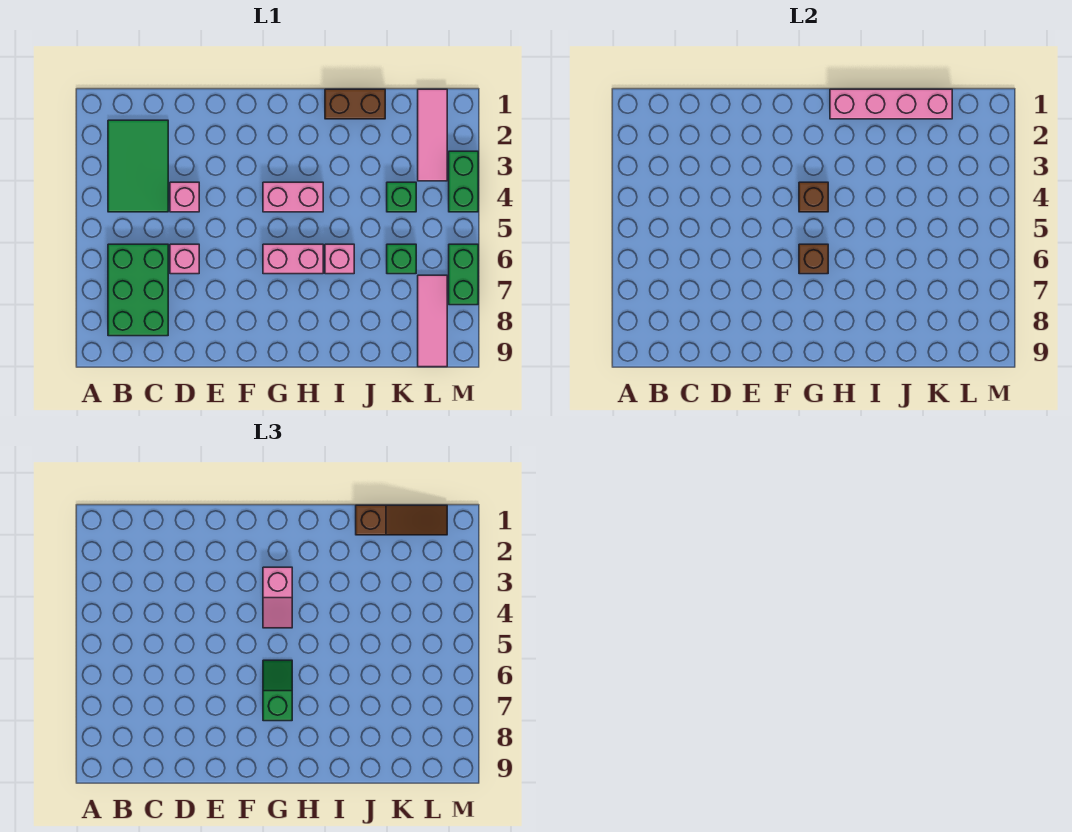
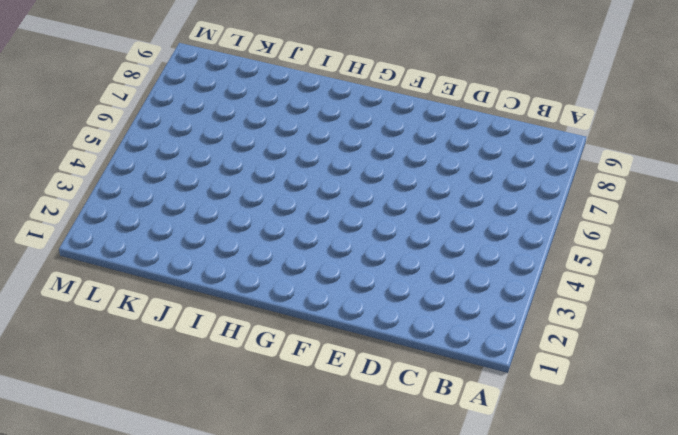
none -> green 2x3 tile [108,120,168,212]
none -> green 2x3 brick [108,244,168,336]
none -> pink 1x1 brick [170,182,199,212]

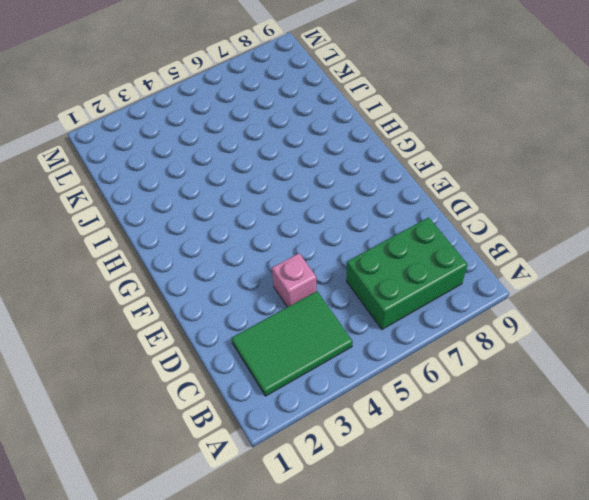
none -> pink 1x1 brick [170,244,199,274]
none -> pink 1x2 brick [263,182,323,212]
none -> pink 1x2 brick [263,244,323,274]

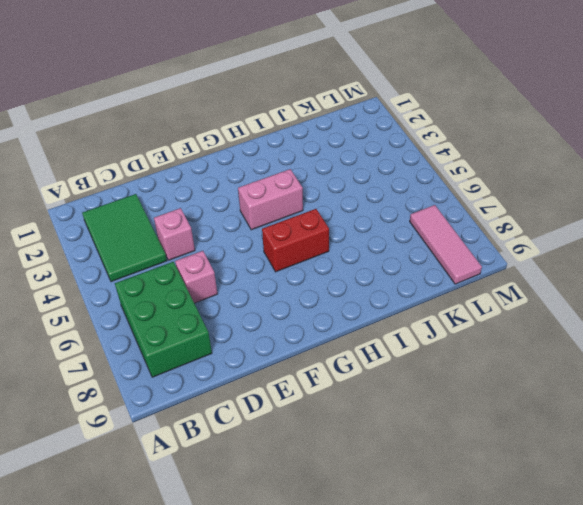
red 1x2 brick [262,209,329,272] -> pink 1x2 brick [263,244,323,274]
none -> brown 1x2 brick [325,89,385,119]
none -> pink 1x1 brick [325,244,354,274]
none -> green 1x1 brick [387,182,416,212]

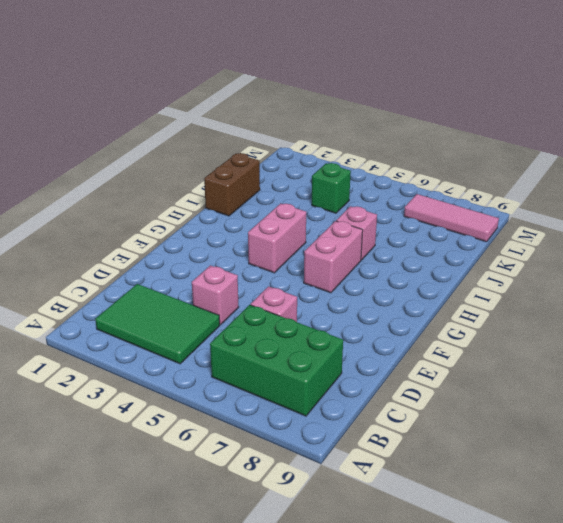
none -> green 1x1 brick [387,244,416,274]
none -> pink 1x3 tile [418,89,447,181]
none -> green 1x2 brick [449,151,478,212]

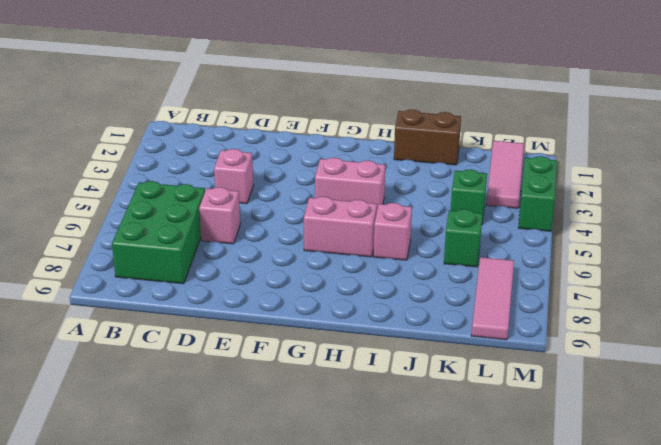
none -> green 2x3 tile [108,120,168,212]
none -> green 1x2 brick [449,244,478,305]
none -> brown 1x1 brick [799,182,828,212]

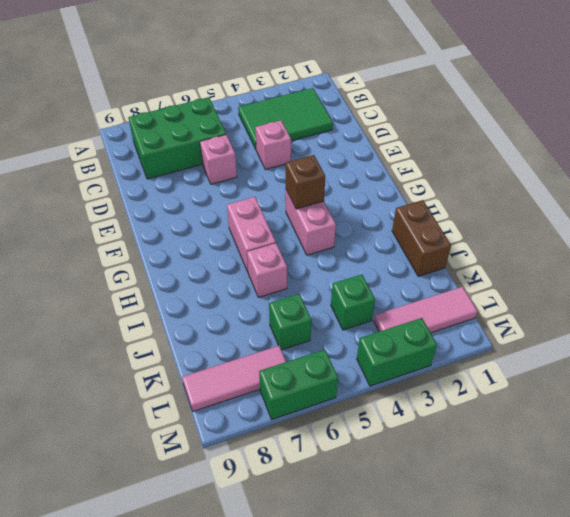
none -> brown 1x1 brick [799,244,828,274]
none -> pink 1x4 brick [830,89,952,119]
none -> pink 1x2 slope [263,567,292,628]

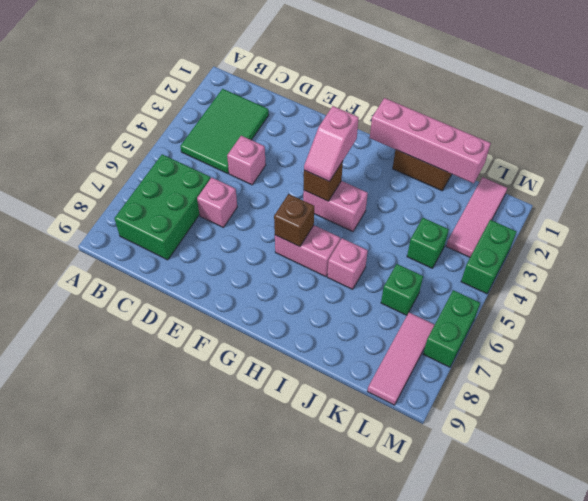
none -> green 1x2 slope [263,660,292,721]
none -> brown 1x3 slope [356,505,447,535]

